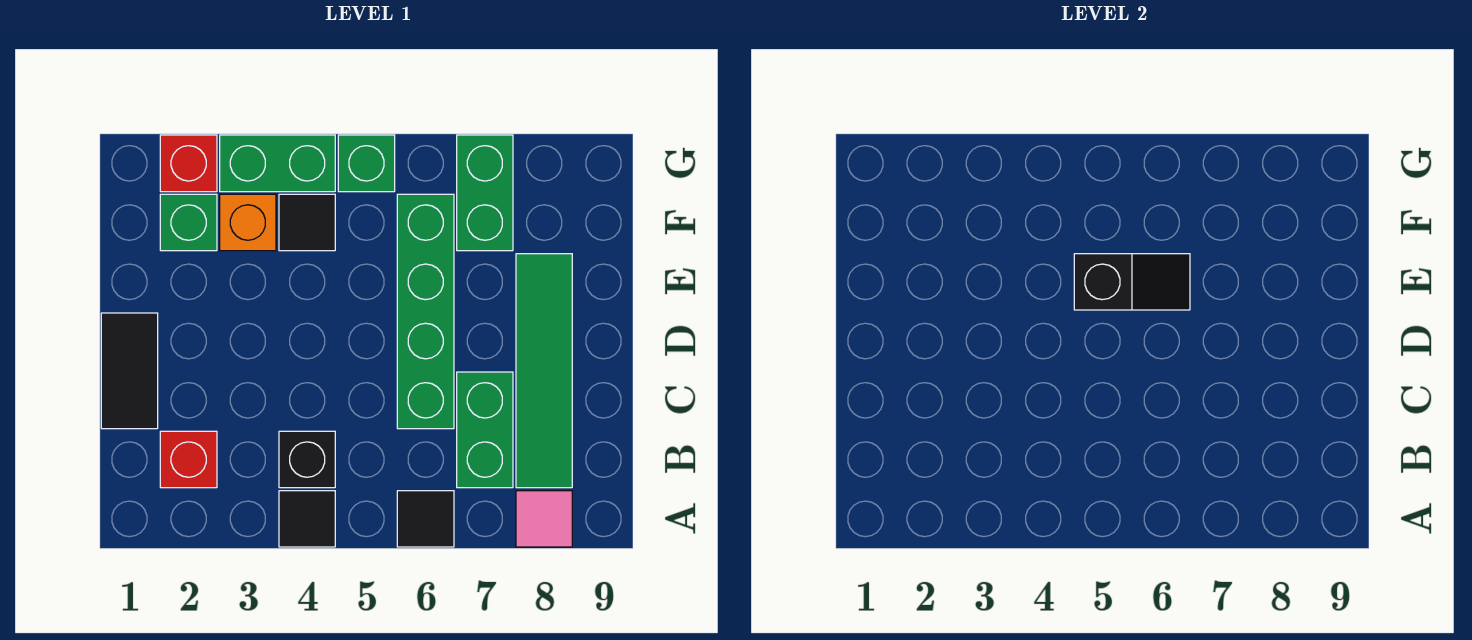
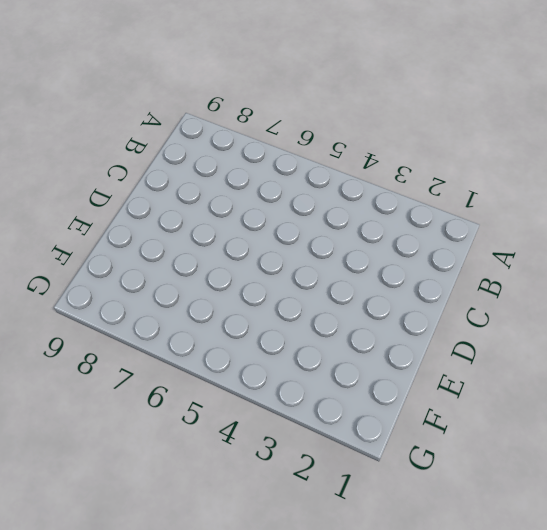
none -> black 1x1 tile [279,491,335,547]
none -> black 1x1 tile [397,491,454,547]
none -> pink 1x1 tile [516,491,572,547]

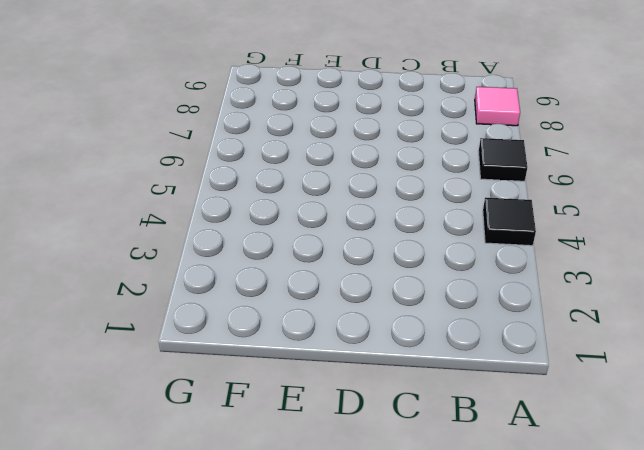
none -> red 1x1 brick [160,431,217,488]
none -> black 1x1 brick [279,431,335,488]
none -> green 1x2 brick [457,372,513,488]

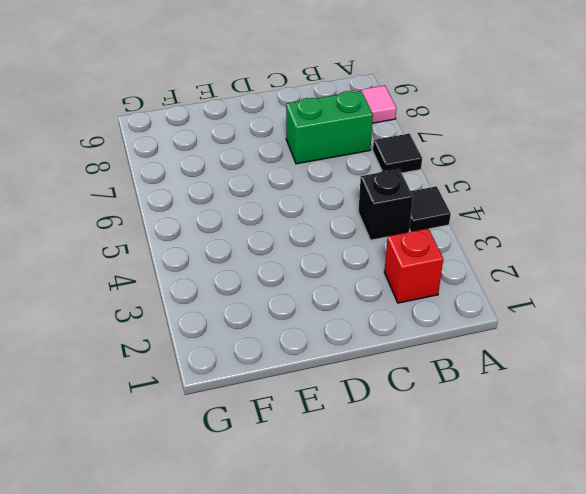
none -> green 1x4 tile [516,254,572,488]
none -> black 1x2 tile [101,313,158,429]
none -> green 1x4 brick [397,194,454,429]

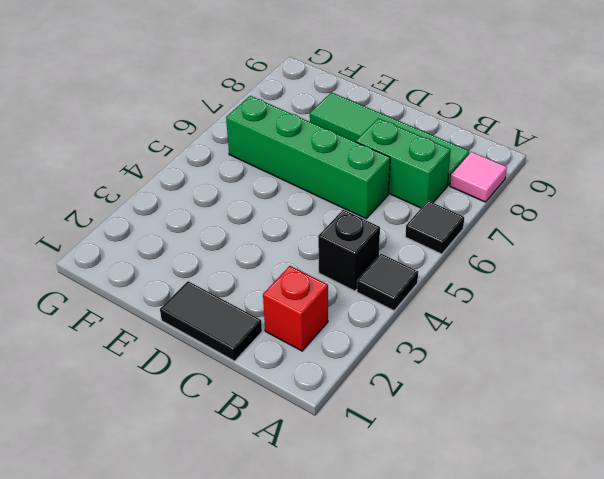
none -> green 1x1 brick [160,194,217,251]
none -> orange 1x1 brick [220,194,276,251]
none -> black 1x1 tile [279,194,335,251]

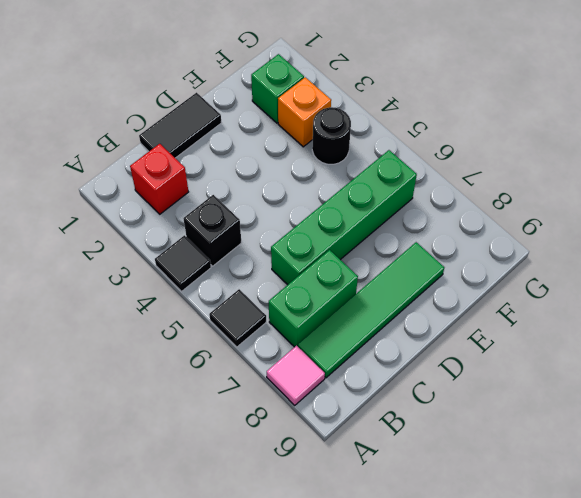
black 1x1 round brick [312,107,351,164] -> black 1x1 tile [279,194,335,251]
none -> green 1x2 brick [457,135,513,251]
none -> red 1x1 brick [160,135,217,192]
none -> green 1x2 brick [220,135,335,192]

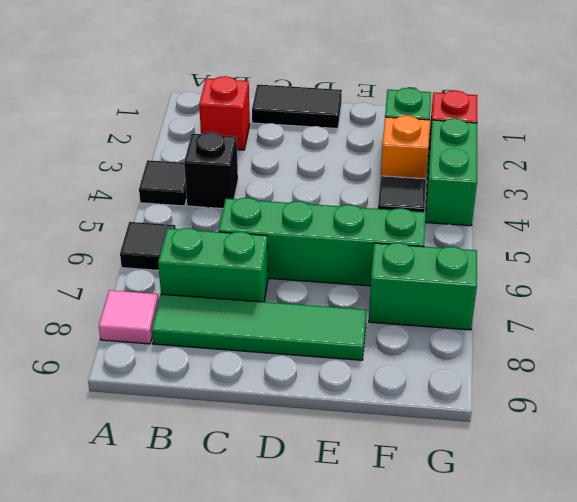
none -> green 1x1 brick [338,135,395,192]
none -> black 1x2 slope [1074,254,1190,310]

